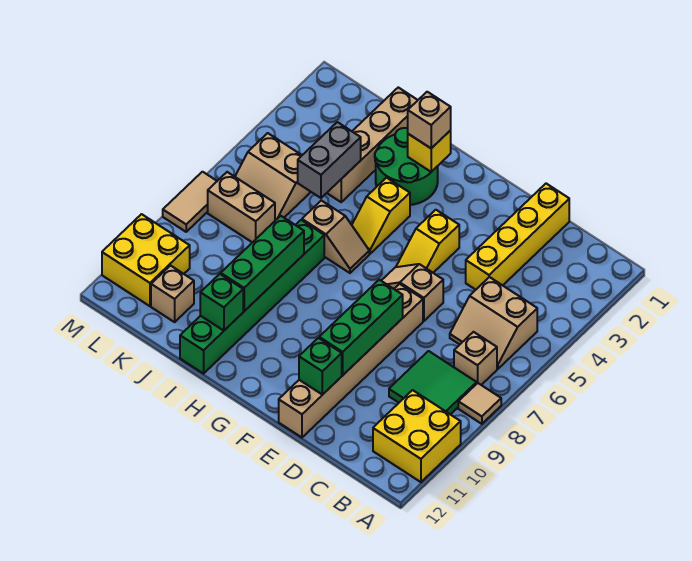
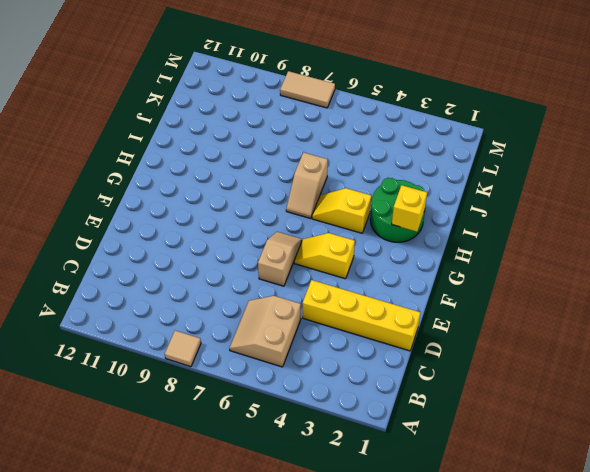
none -> yellow 2x2 brick [373,390,461,482]
none -> tan 1x1 brick [454,332,497,385]
none -> green 2x2 tile [389,351,477,415]

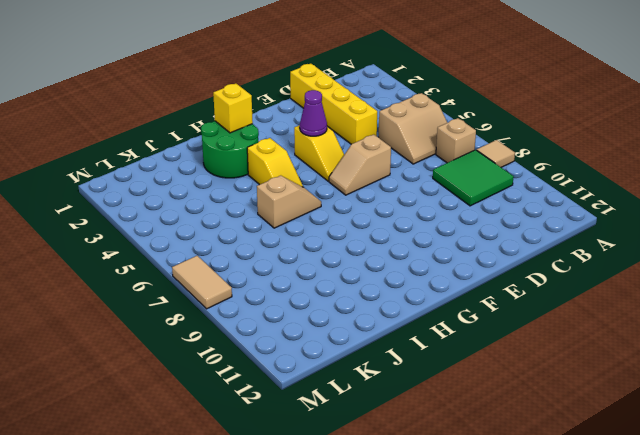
purple 1x1 cone [300,90,327,136] -> none
none -> yellow 2x2 brick [373,390,461,482]
none -> tan 1x6 brick [279,284,423,437]
none -> green 1x6 brick [180,220,324,374]

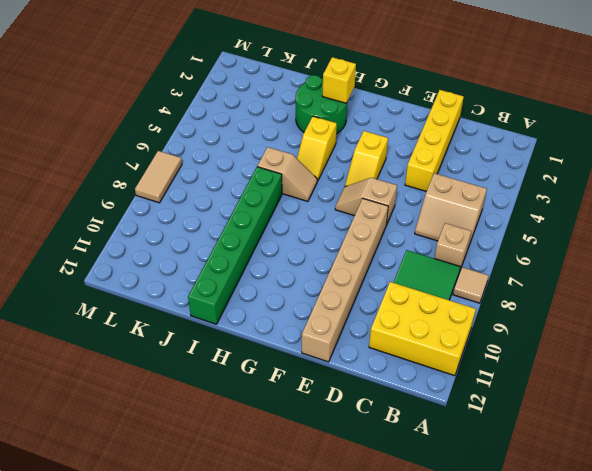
yellow 2x3 brick [369,282,476,376] -> yellow 2x2 brick [373,390,461,482]
none -> tan 1x4 brick [327,87,418,202]
none -> tan 2x2 slope [235,133,311,220]
none -> tan 1x2 brick [208,172,275,242]

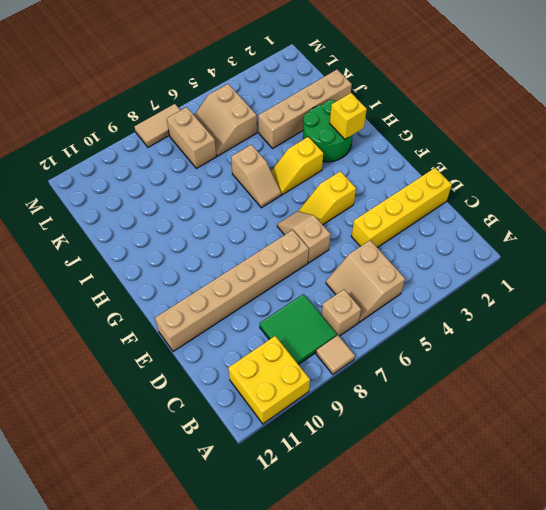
none -> green 1x6 brick [180,220,324,374]
none -> tan 1x1 brick [151,266,194,322]
none -> yellow 2x2 brick [102,214,190,306]

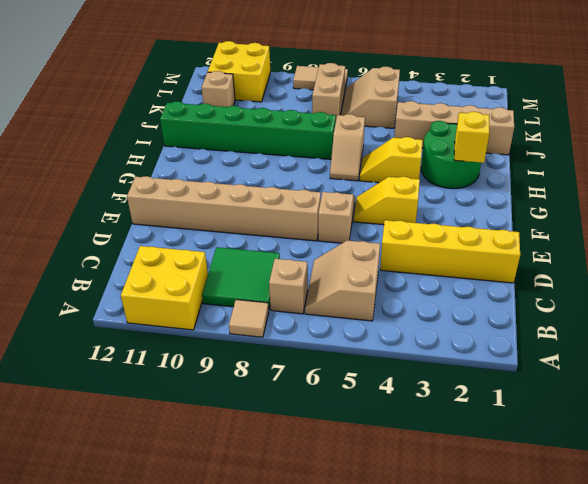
none -> green 1x3 brick [319,280,403,375]
none -> green 1x1 brick [299,338,342,395]
none -> green 1x3 brick [221,216,304,311]

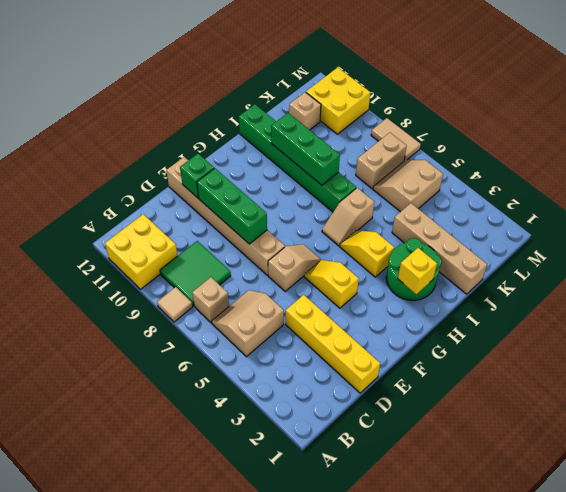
none -> green 1x1 brick [200,274,243,331]
none -> grey 1x2 brick [298,122,361,198]
none -> tan 1x1 brick [408,92,451,148]

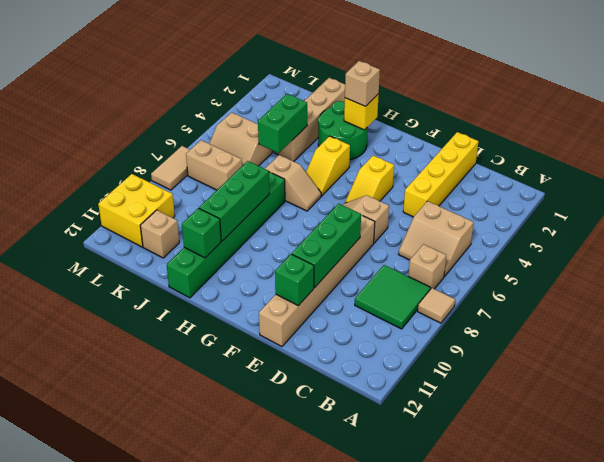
green 1x2 brick [258,94,307,153] -> grey 1x2 brick [298,122,361,198]
none -> yellow 2x2 brick [373,390,461,482]

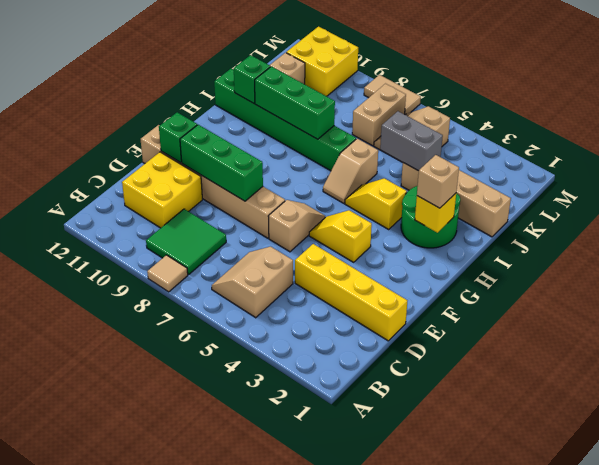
yellow 2x2 brick [122,152,202,228] -> yellow 2x2 brick moved to [373,390,461,482]
none -> tan 1x1 brick [454,332,497,385]

